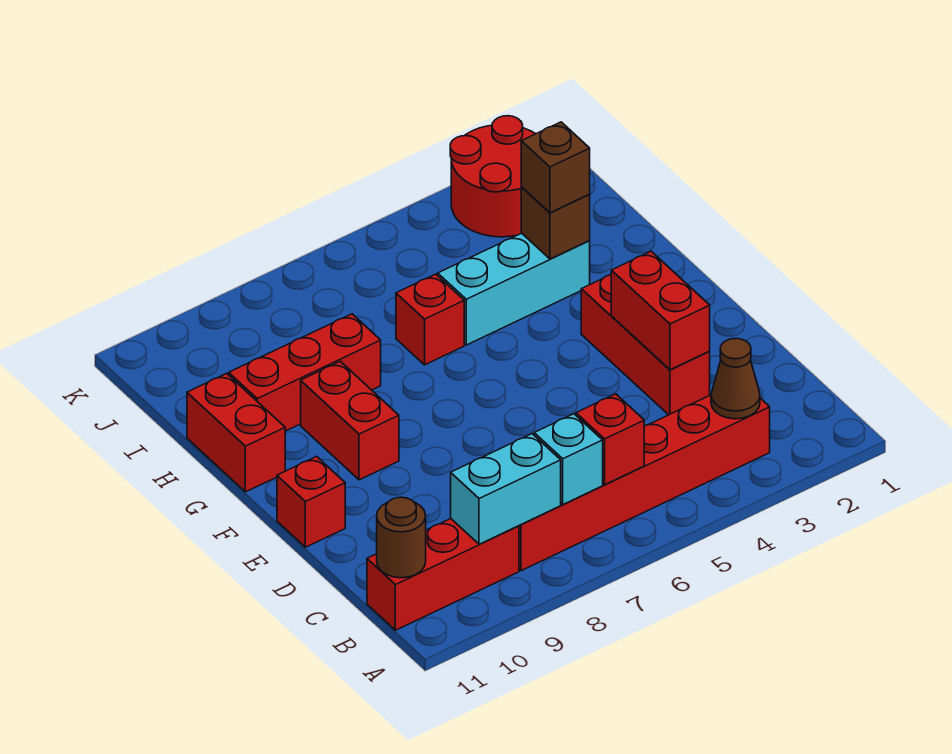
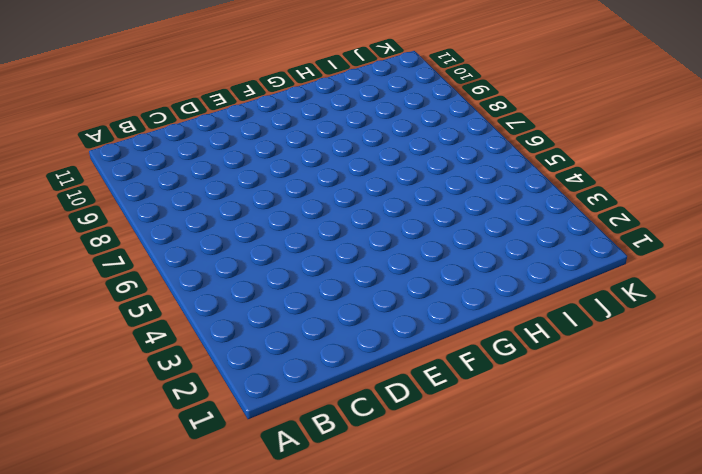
none -> red 1x6 brick [519,395,770,571]
none -> red 1x3 brick [367,519,519,630]
none -> red 1x3 brick [581,275,710,415]

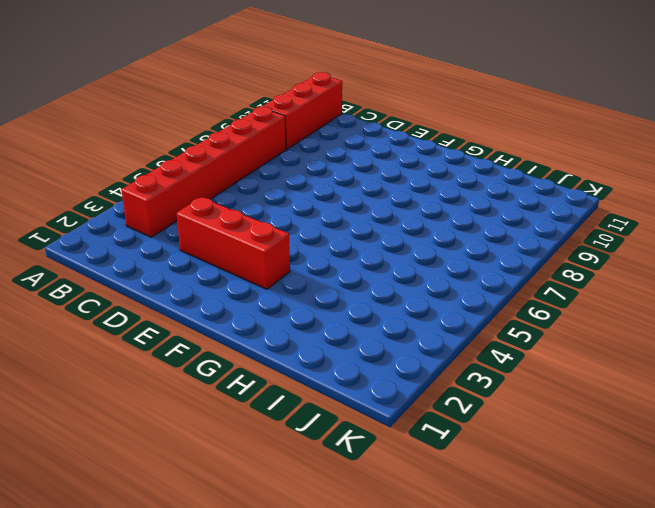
none -> red 1x1 brick [277,456,345,547]
none -> red 1x2 brick [301,361,399,480]
none -> red 1x2 brick [187,373,285,492]

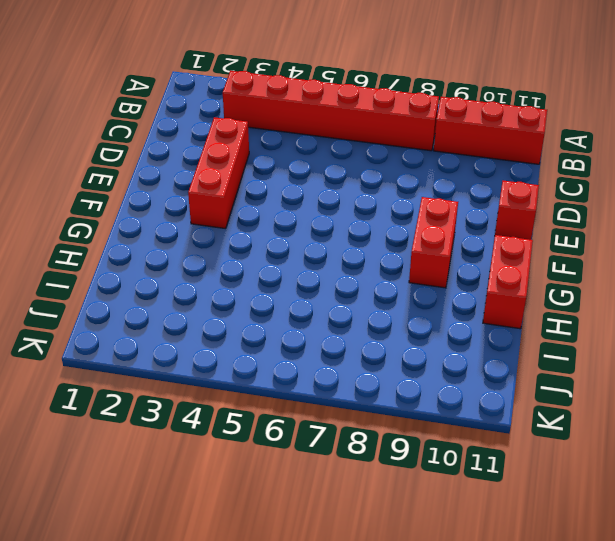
none -> cyan 1x3 brick [438,233,590,345]
none -> red 1x1 brick [396,274,464,365]
none -> red 1x3 brick [229,314,381,431]

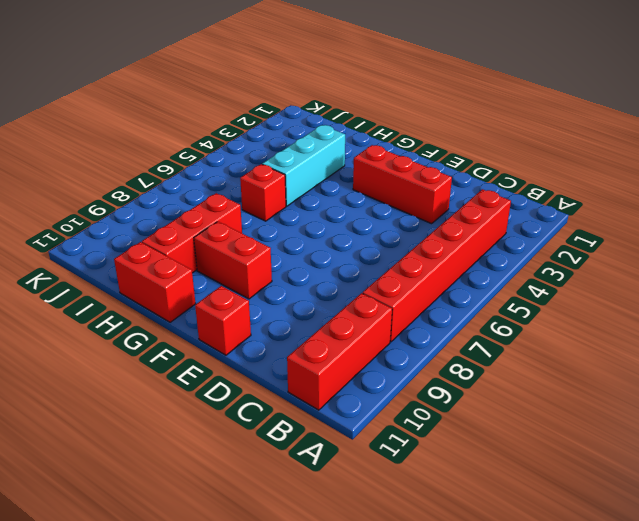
none -> red 2x2 round brick [450,116,535,237]
none -> brown 1x1 cone [711,338,760,419]
none -> red 1x1 brick [576,394,644,485]

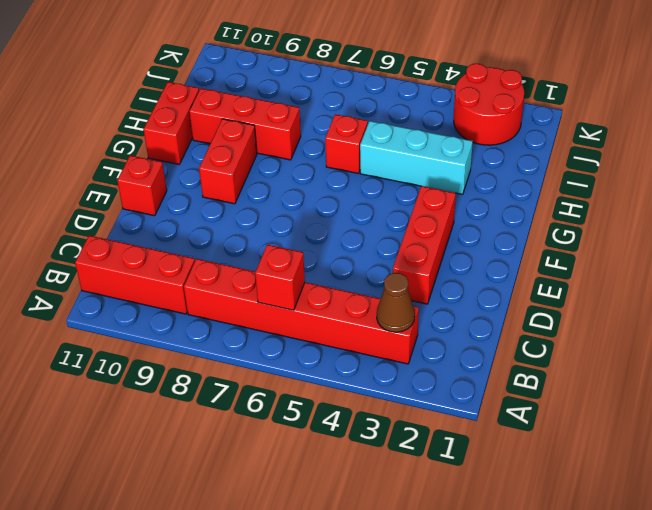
none -> cyan 1x1 brick [534,414,603,504]
none -> cyan 1x2 brick [451,434,561,544]
none -> brown 1x1 round brick [377,497,426,578]

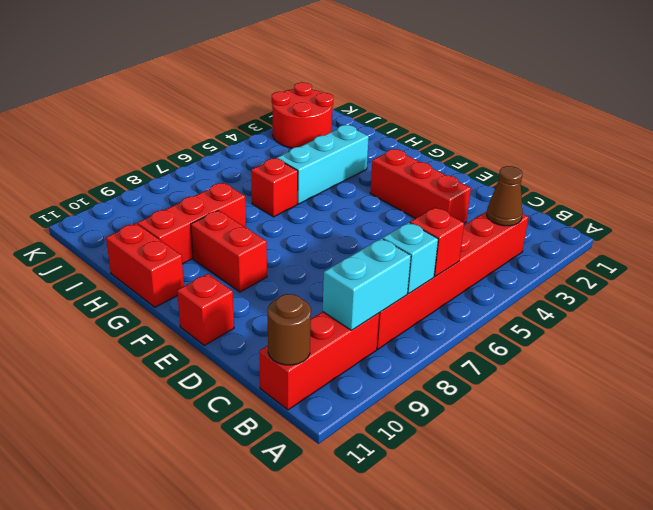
none -> red 1x2 brick [611,251,710,370]
none -> brown 1x1 brick [521,187,590,259]
none -> brown 1x1 brick [521,122,590,213]

